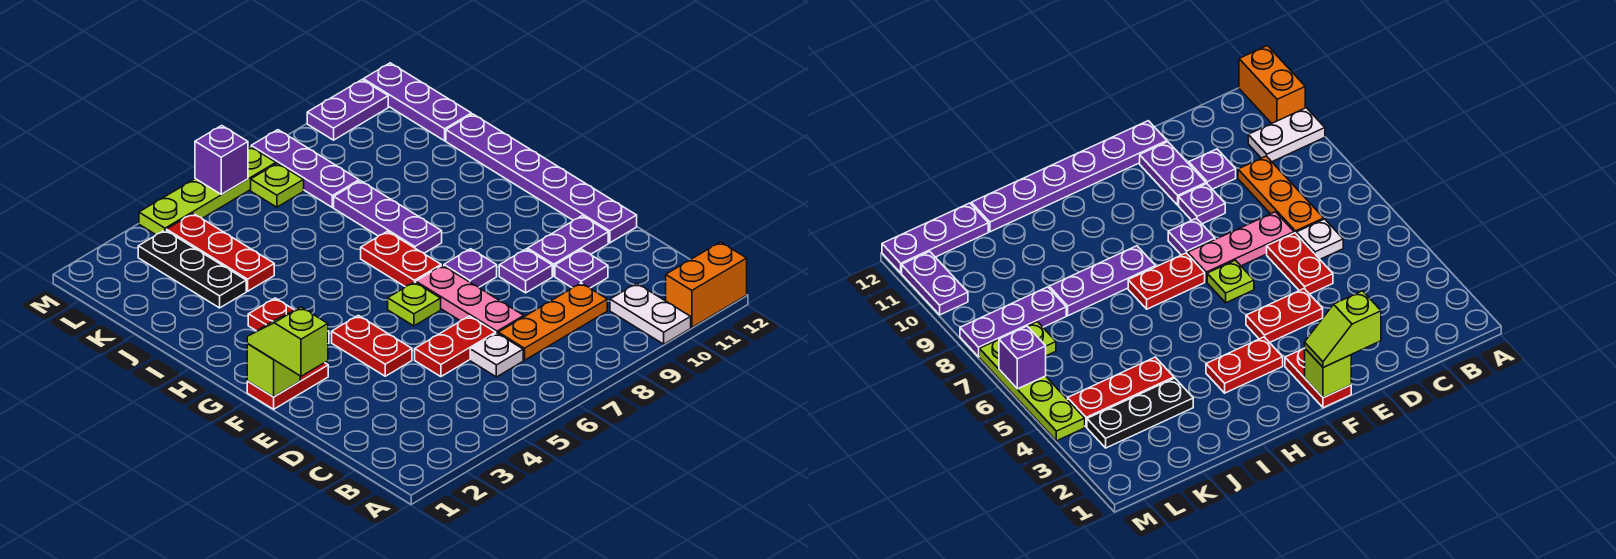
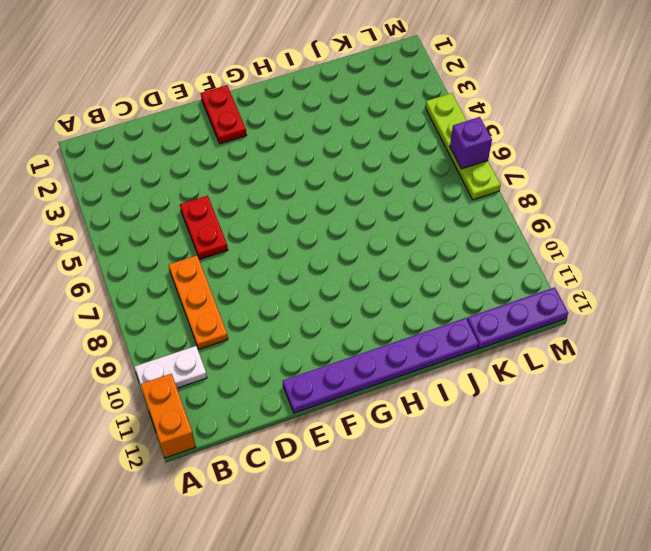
none -> white 1x1 plate [470,333,523,377]
none -> pink 1x3 plate [416,265,524,333]
none -> purple 1x1 plate [555,249,608,288]

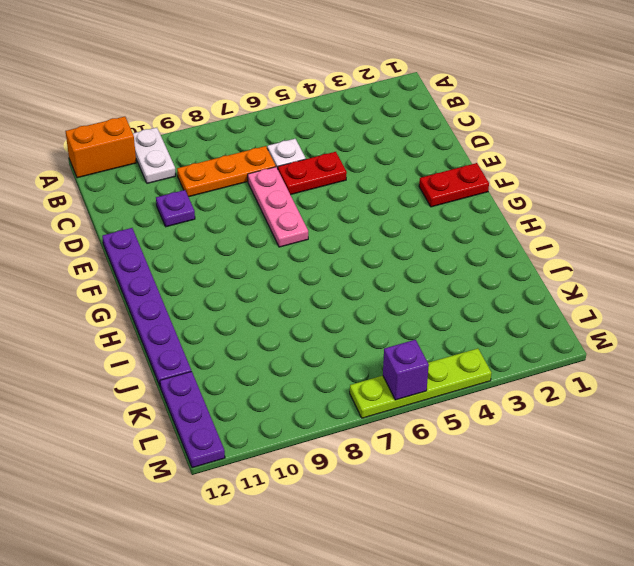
none -> red 1x2 plate [332,315,412,376]
none -> purple 1x1 plate [499,249,552,293]
none -> purple 1x2 plate [528,216,608,276]

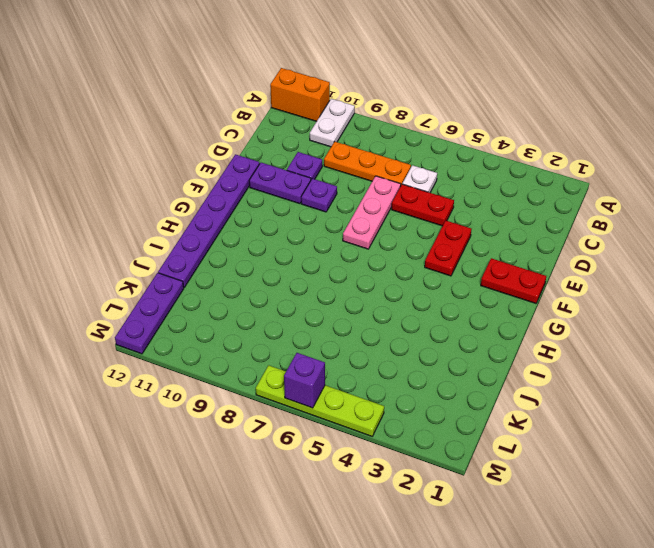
none -> lime 1x1 plate [388,282,441,326]
none -> purple 1x1 plate [444,249,497,287]
none -> red 1x2 plate [248,298,329,344]

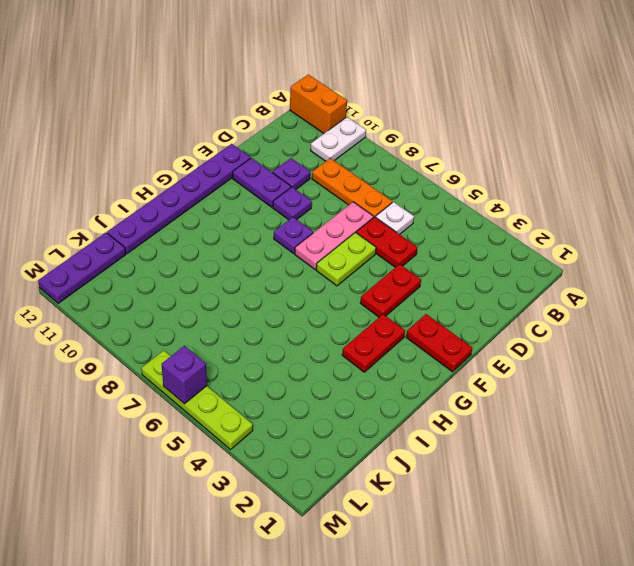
lime 1x2 plate [316,232,376,286] -> lime 1x1 plate [388,282,441,326]
none -> red 1x2 plate [361,231,441,287]
none -> purple 1x3 plate [334,181,442,253]
none -> black 1x3 plate [138,230,246,308]

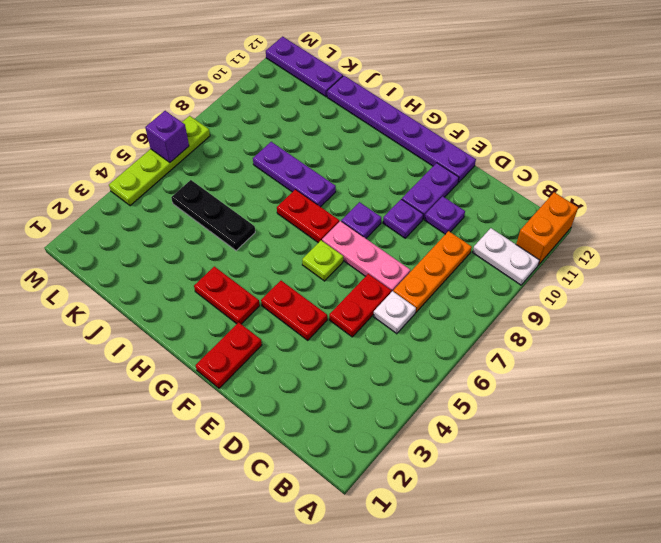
black 1x3 plate [171,180,255,251] -> black 1x3 plate moved to [138,230,246,308]
none -> red 1x3 plate [166,213,274,291]
none -> purple 1x3 plate [251,130,359,207]
none -> lime 1x1 plate [251,163,304,207]

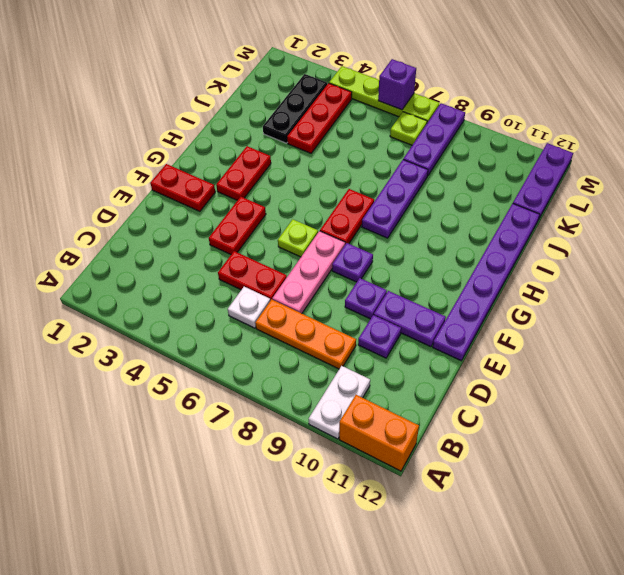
none -> purple 1x2 plate [307,80,388,140]
none -> lime 1x1 brick [247,344,300,397]
none -> lime 1x2 slope [247,307,328,376]

